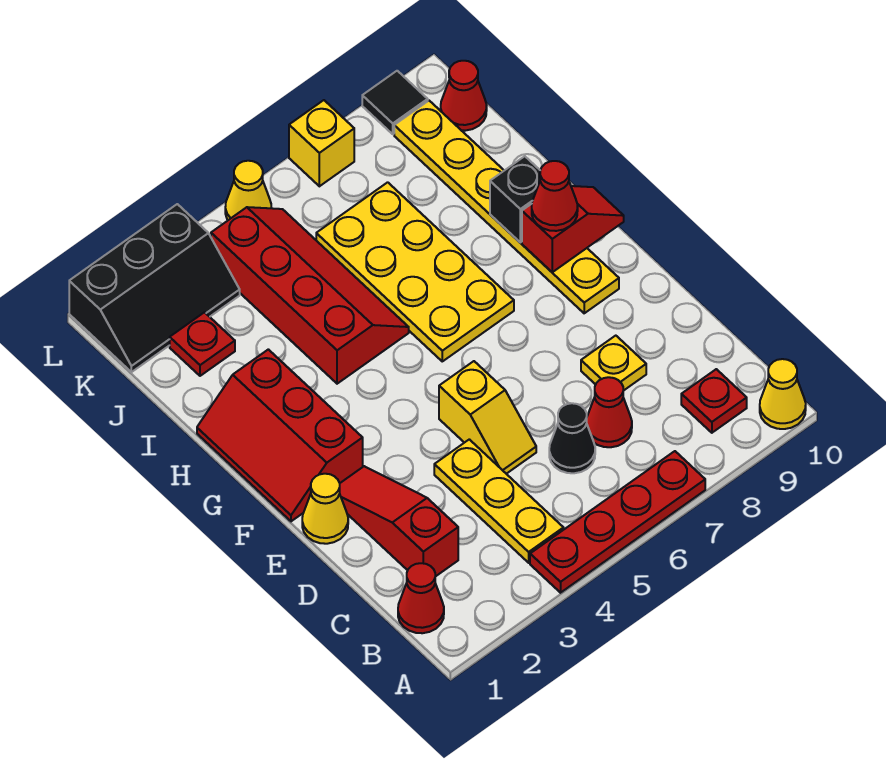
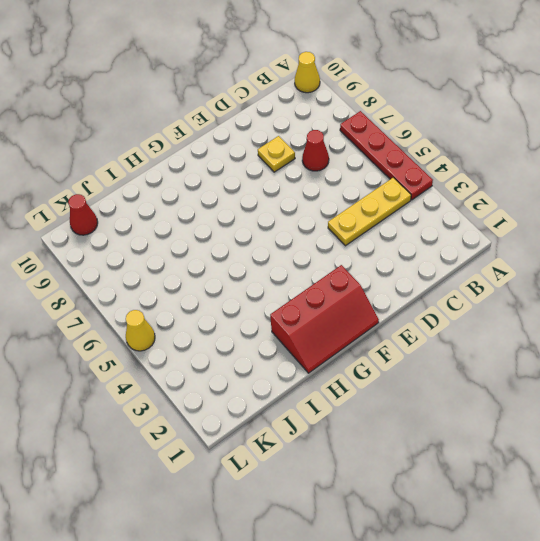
none -> red 1x1 cone [398,563,444,633]
none -> red 1x1 plate [681,369,747,433]
none -> red 1x3 slope [340,466,458,577]

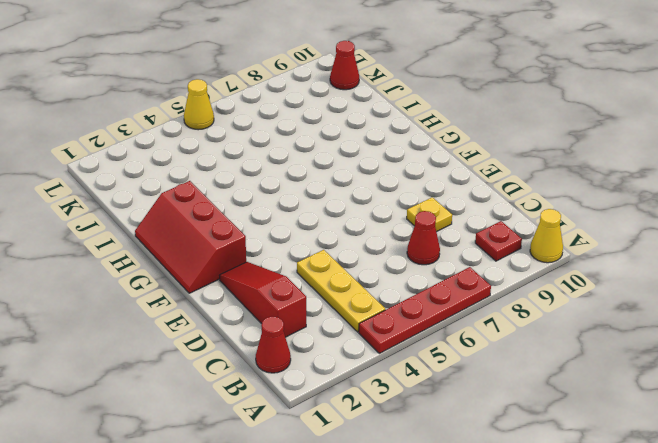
none -> black 1x1 cone [549,403,595,473]
none -> yellow 1x2 slope [439,361,536,474]
none -> yellow 1x1 cone [302,474,348,544]

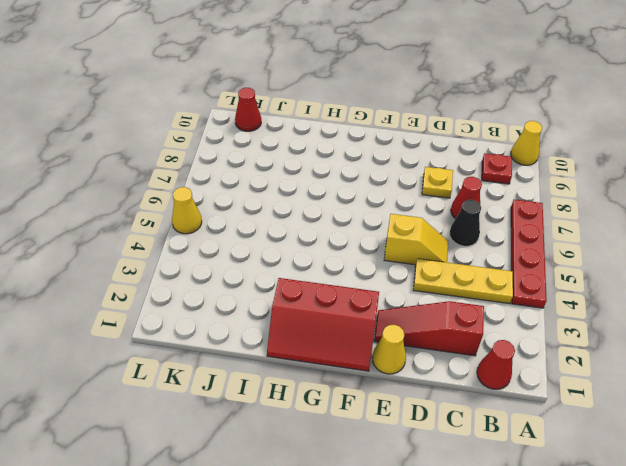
none -> yellow 1x6 plate [394,101,619,313]
none -> yellow 2x4 plate [316,182,514,361]
none -> red 2x4 slope [211,207,409,384]

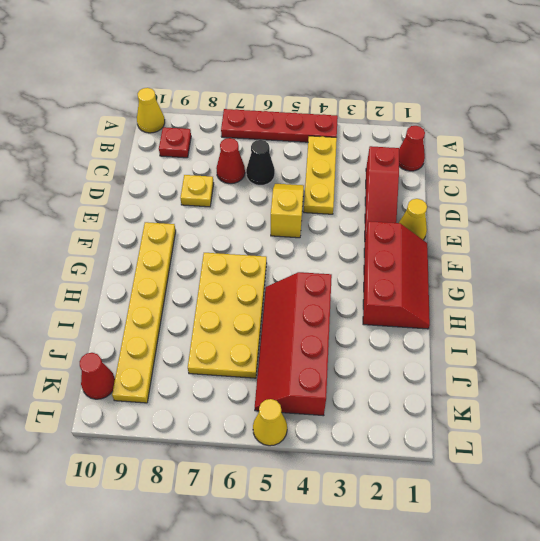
none -> red 1x1 plate [170,312,235,376]
none -> black 2x3 slope [69,204,240,372]
none -> yellow 1x1 brick [289,100,354,186]

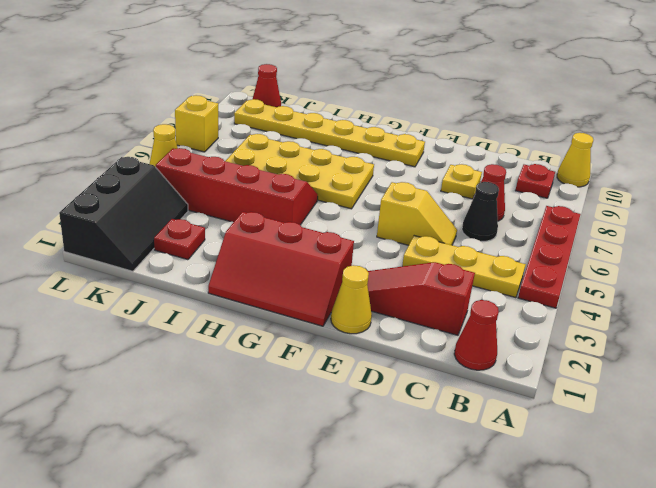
none -> black 1x1 tile [362,71,428,134]
none -> red 1x2 slope [522,186,624,272]
none -> black 1x1 brick [490,156,540,242]

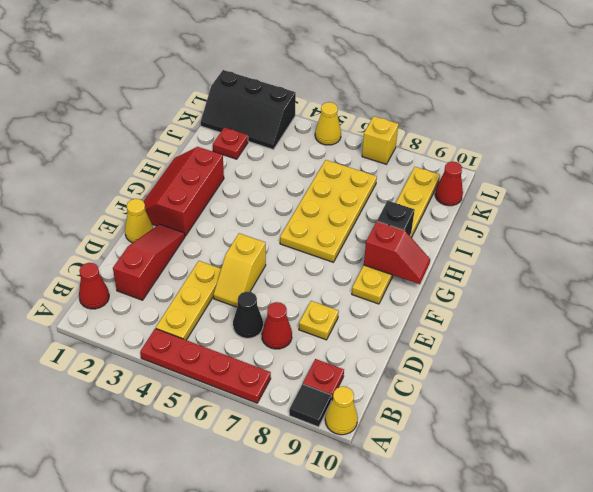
black 1x1 tile [289,384,332,427] -> black 1x1 tile moved to [362,71,428,134]
none -> red 2x4 slope [211,207,409,384]
none -> red 1x1 cone [532,161,578,231]

